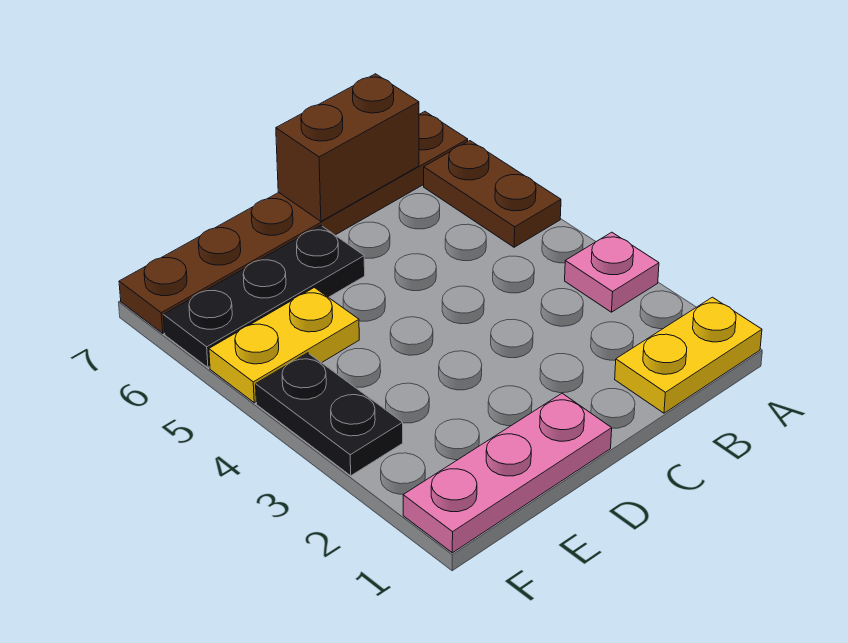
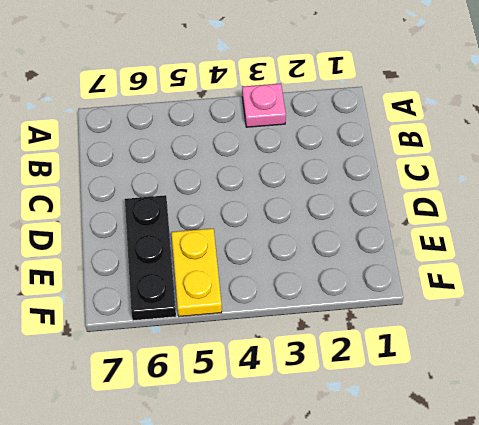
none -> yellow 1x2 plate [615,297,762,413]
none -> brown 1x2 plate [424,141,561,247]

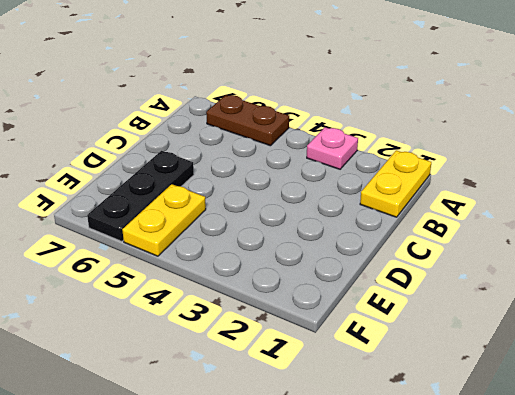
none -> brown 1x6 plate [119,112,468,333]
none -> pink 1x3 plate [403,393,612,553]

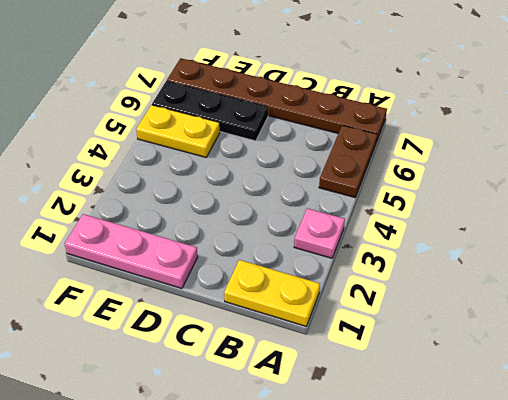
none -> black 1x2 plate [256,353,403,476]
none -> brown 1x2 brick [276,74,419,221]

